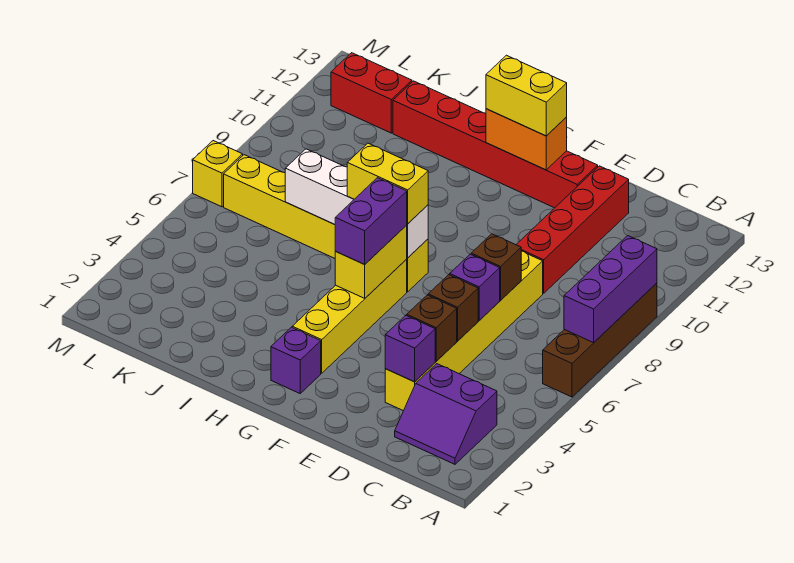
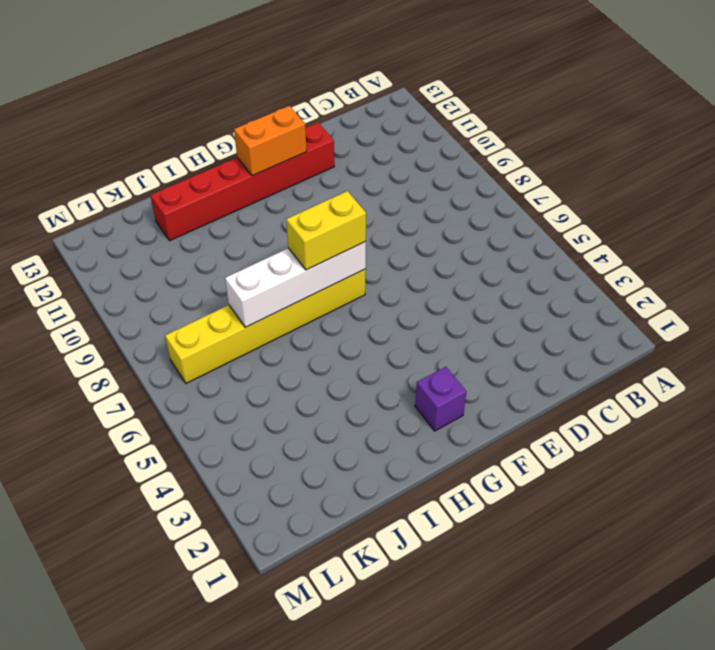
none -> brown 1x4 brick [543,283,657,397]
none -> purple 2x2 slope [395,364,497,464]
none -> yellow 1x6 brick [385,251,543,411]

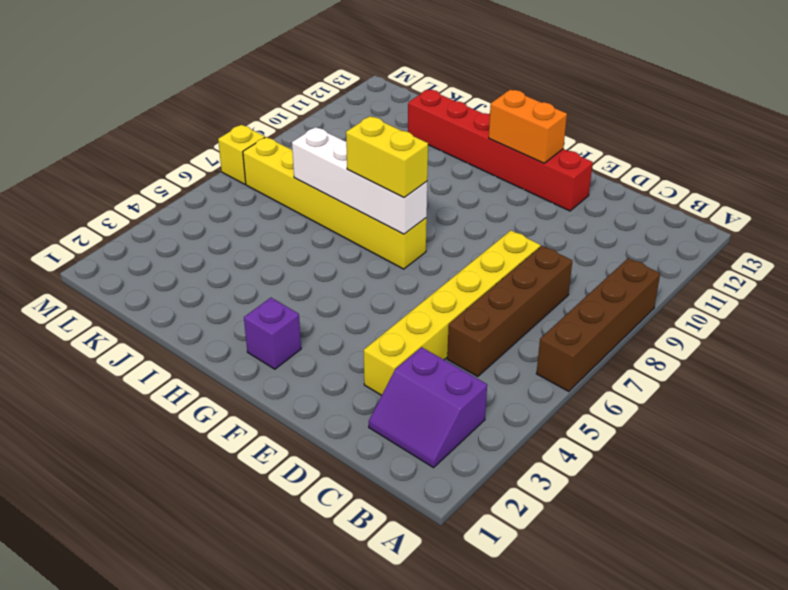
brown 1x4 brick [447,246,572,377] -> none
none -> red 1x4 brick [516,166,629,293]
none -> yellow 1x4 brick [292,259,407,373]
none -> red 1x2 brick [331,53,412,133]

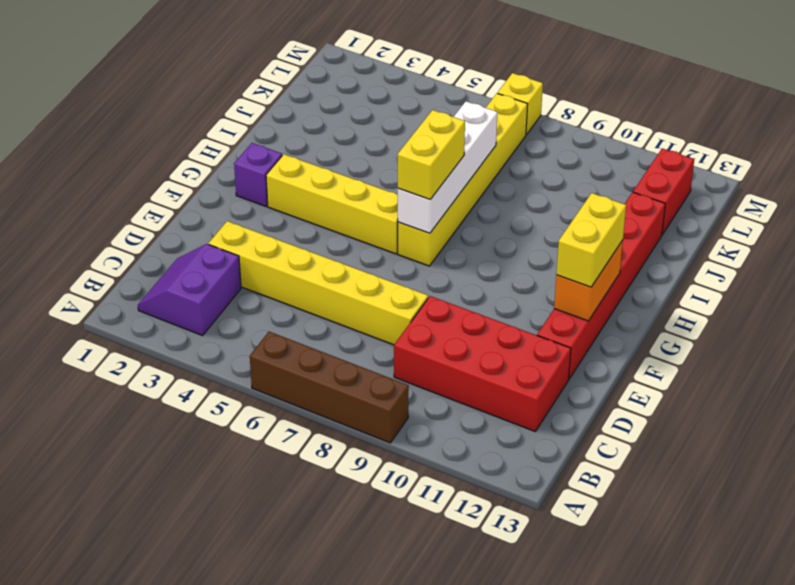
red 2x4 brick [394,296,571,431] -> red 1x4 brick [516,166,629,293]
none -> purple 1x3 brick [564,236,657,343]
none -> purple 1x1 brick [385,315,435,382]
none -> brown 1x1 brick [407,295,457,361]

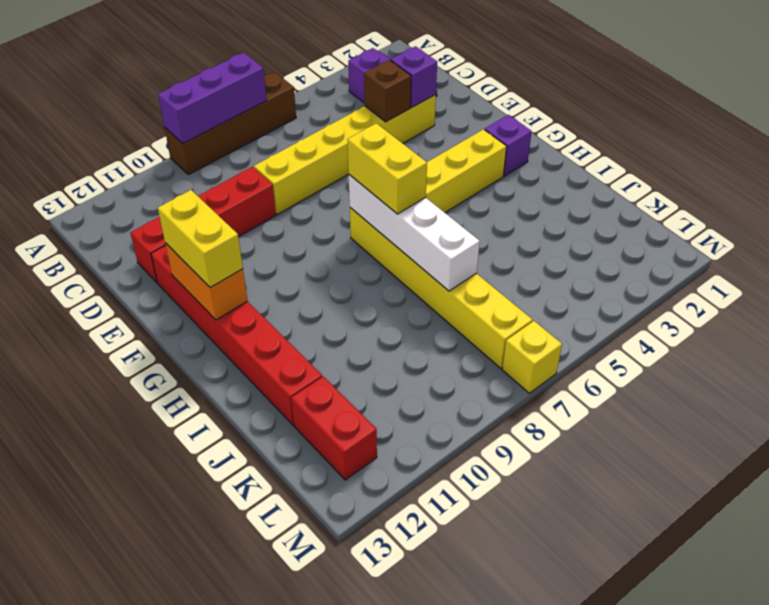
none -> brown 1x1 brick [428,275,478,341]
none -> purple 1x1 brick [450,254,500,320]
none -> brown 1x1 brick [471,234,521,300]

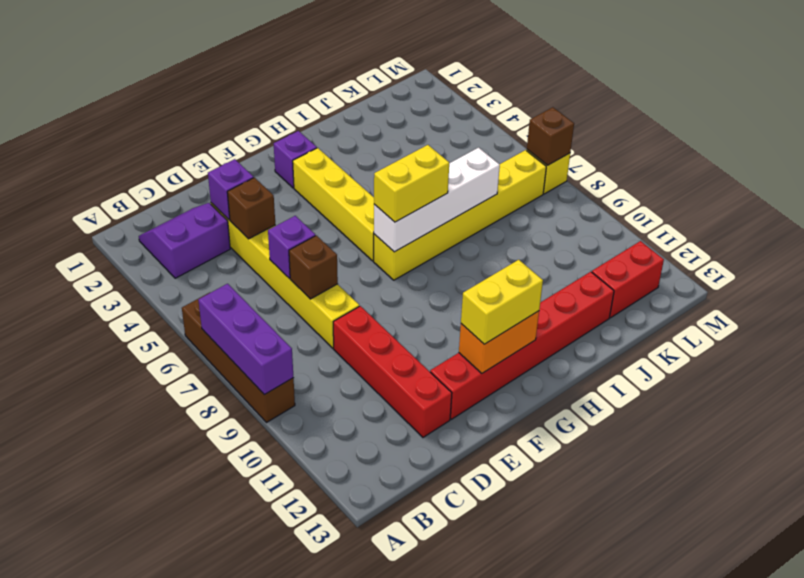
brown 1x1 brick [527,107,574,165] -> brown 1x1 brick moved to [428,275,478,341]
none -> yellow 1x2 brick [335,225,407,298]
none -> purple 1x2 brick [335,178,407,264]

